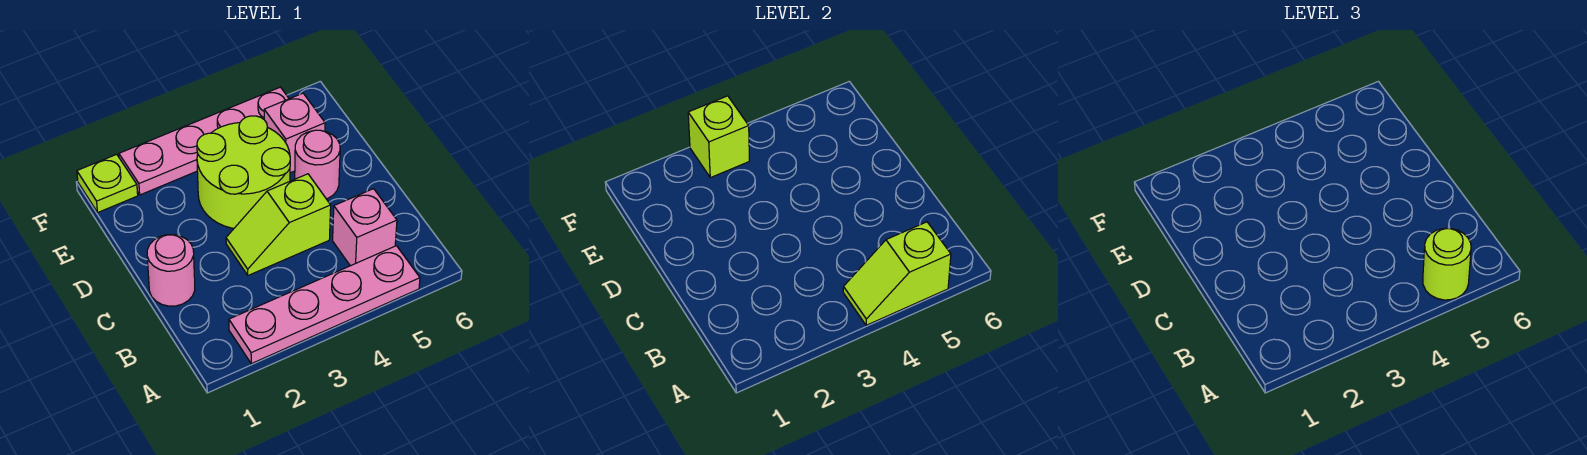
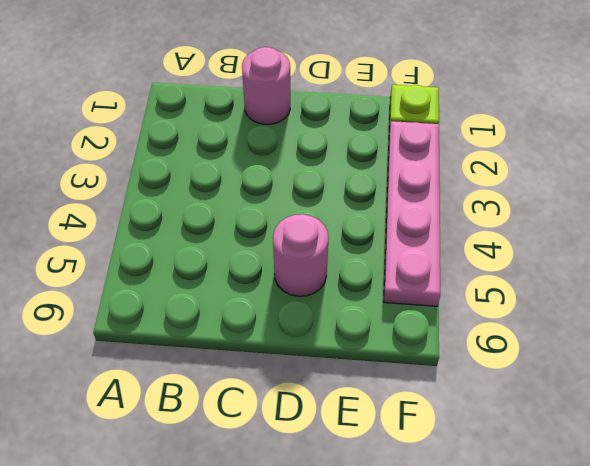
none -> pink 1x4 plate [229,246,420,364]
none -> pink 1x1 brick [333,189,397,266]
none -> lime 1x2 slope [226,174,331,275]

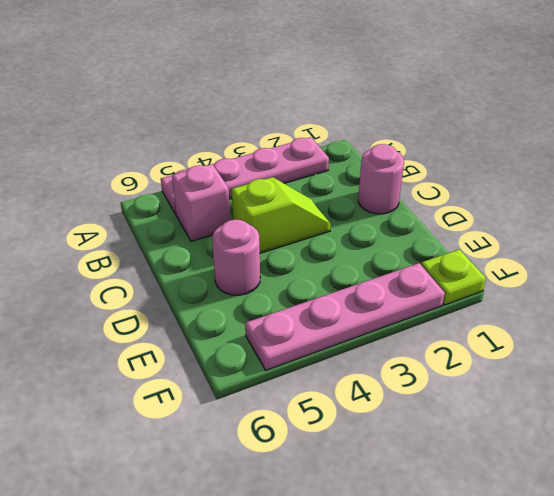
none -> lime 2x2 round brick [197,116,290,228]
none -> pink 1x1 brick [264,93,325,173]
none -> lime 1x2 slope [843,222,951,325]

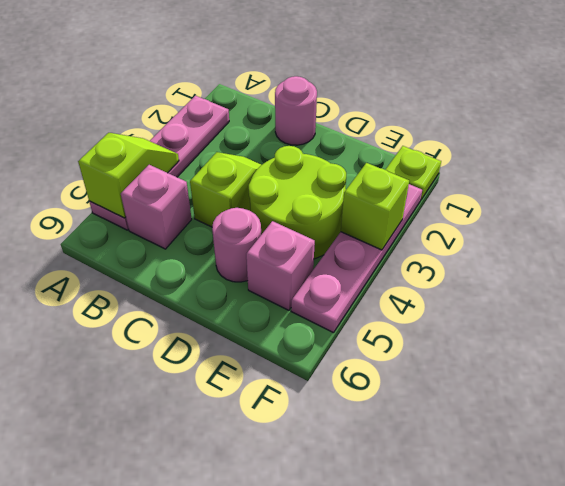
none -> lime 1x1 round brick [1423,228,1471,300]

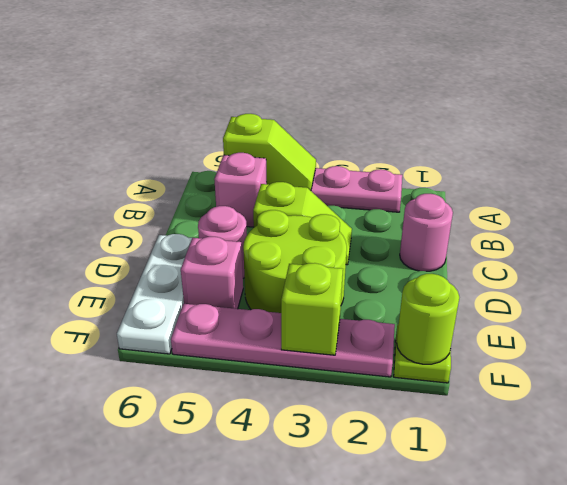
white 1x3 plate [117,234,192,354] -> none
lime 1x1 round brick [397,274,459,364] -> lime 1x1 round brick moved to [1423,228,1471,300]

